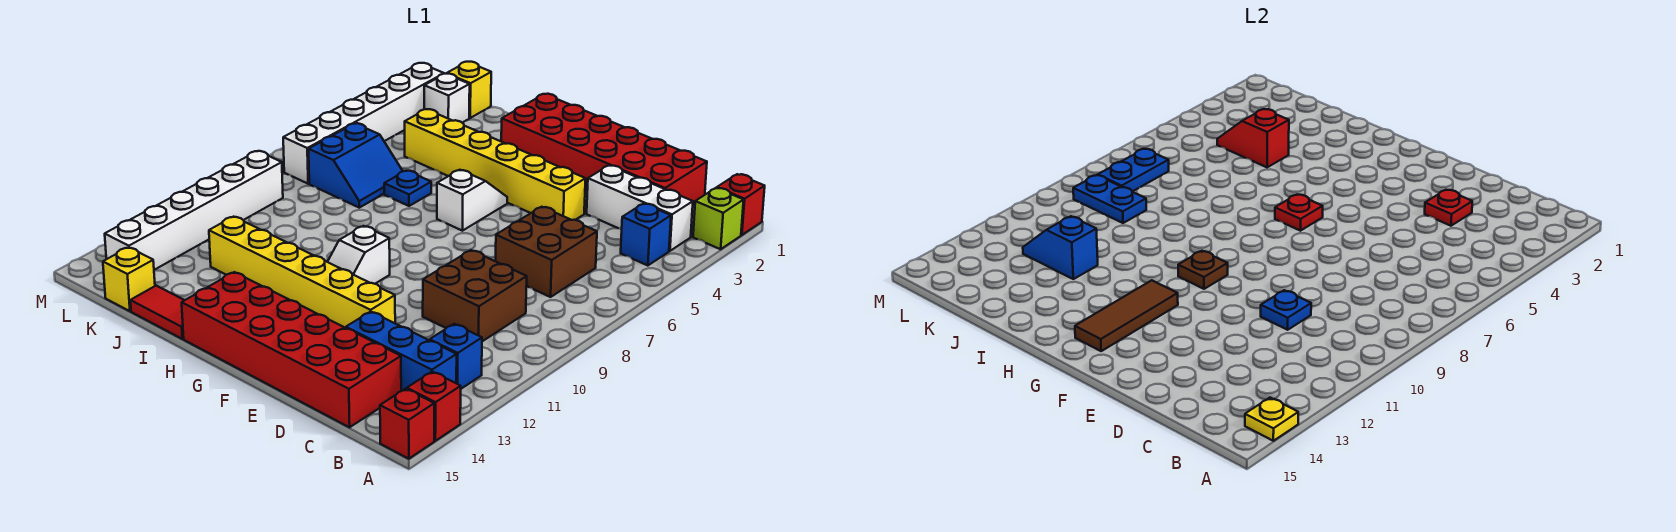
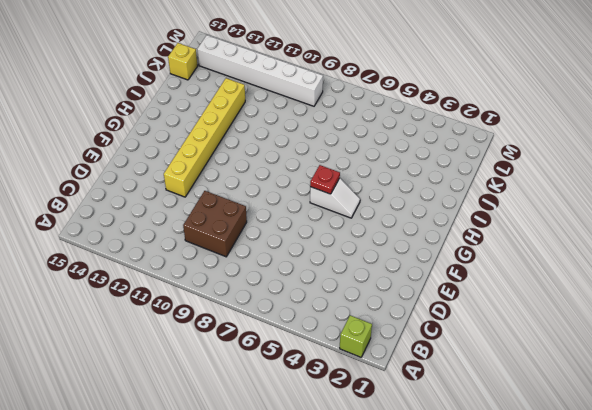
none -> red 1x1 brick [717,174,765,235]
none -> red 1x1 brick [407,372,461,441]
none -> red 1x1 brick [380,389,434,459]
none -> white 1x3 brick [587,166,693,251]

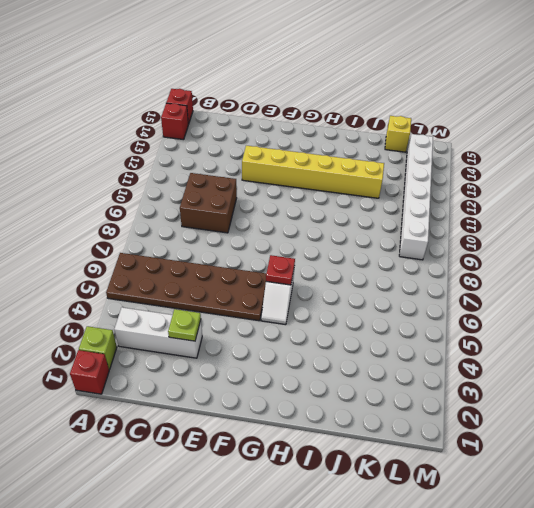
brown 2x6 plate [106,253,266,321] -> brown 2x2 brick [496,207,597,297]
lime 1x1 plate [168,309,201,341] -> red 1x1 plate [1425,190,1472,226]
none -> blue 1x1 brick [621,203,671,266]
none -> blue 1x1 brick [430,324,482,389]
none -> blue 1x3 brick [346,312,457,391]
none -> red 2x6 brick [501,94,707,205]

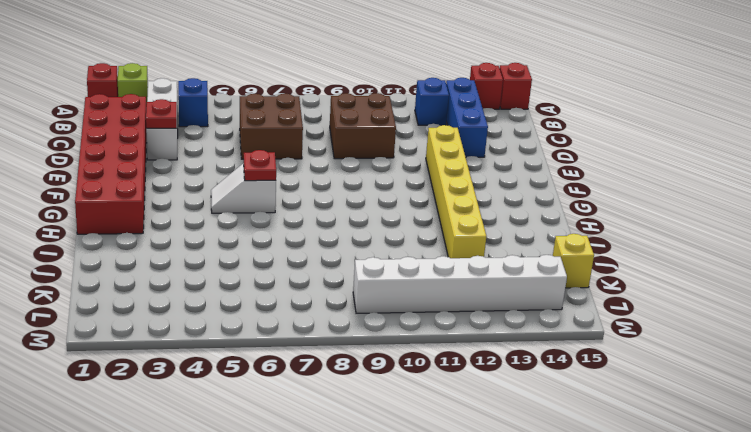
none -> red 2x6 brick [182,272,401,427]
none -> yellow 1x6 brick [405,109,586,220]
none -> white 1x2 slope [328,226,390,284]
none -> blue 1x1 plate [384,171,431,206]

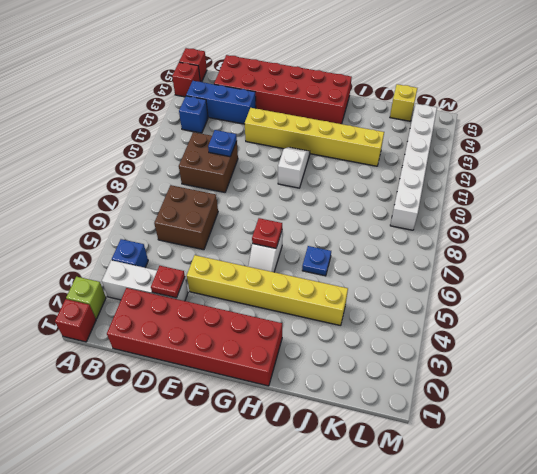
none -> red 1x2 tile [130,286,185,339]
none -> blue 2x2 slope [309,123,403,208]
none -> yellow 1x1 brick [446,62,491,118]
none -> white 1x1 brick [424,74,470,123]

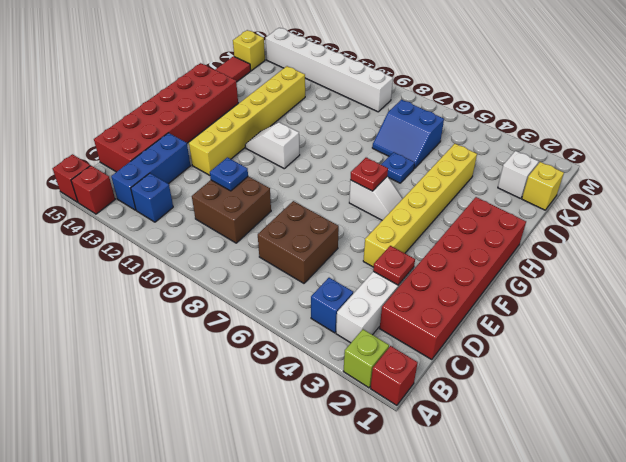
none -> white 1x6 brick [283,63,444,184]
none -> yellow 1x1 plate [1245,398,1298,441]
none -> brown 1x1 plate [1178,251,1228,289]
none -> brown 1x3 tile [1075,280,1178,351]

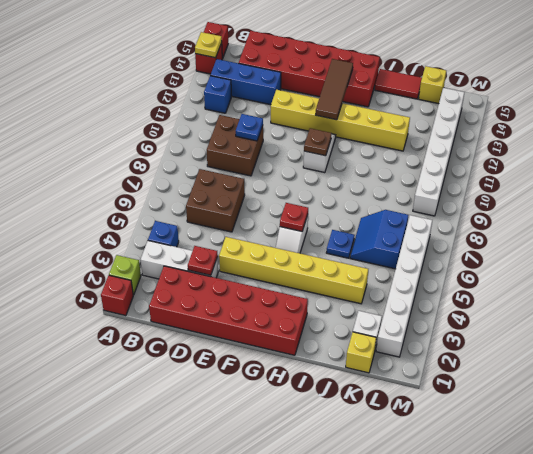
none -> red 1x2 slope [1217,109,1289,167]
none -> blue 1x2 slope [1023,216,1098,279]
none -> blue 1x2 plate [1073,175,1146,223]
none -> blue 1x2 plate [1098,149,1169,192]

